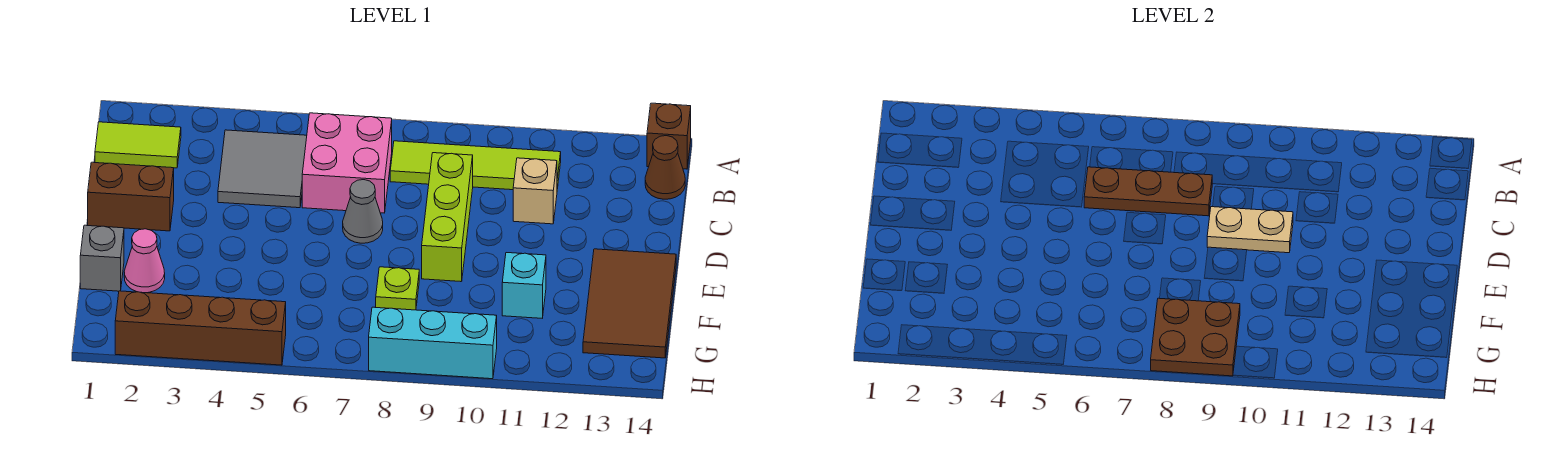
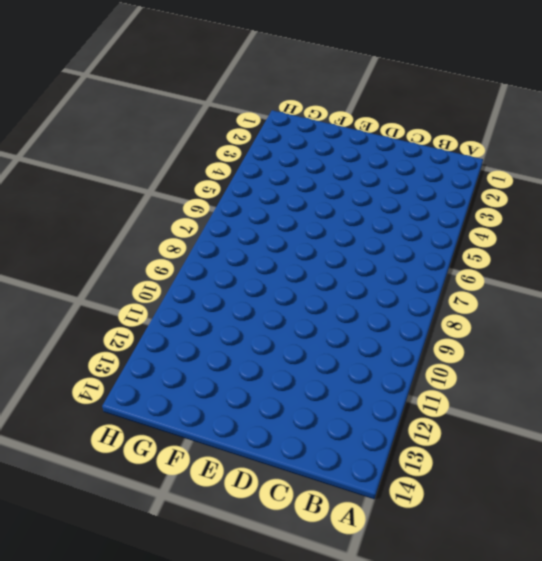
none -> brown 1x1 brick [647,103,691,169]
none -> lime 1x2 tile [95,122,181,168]
none -> grey 2x2 tile [218,130,307,208]

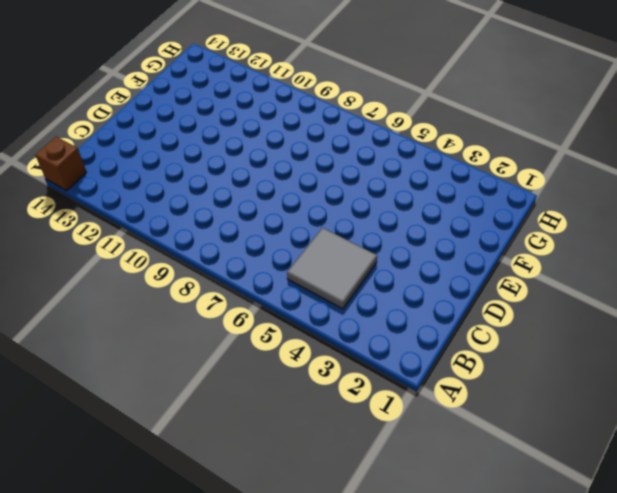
none -> lime 1x2 tile [95,122,181,168]
none -> pink 2x2 brick [302,113,392,213]
none -> lime 1x4 tile [390,141,561,190]

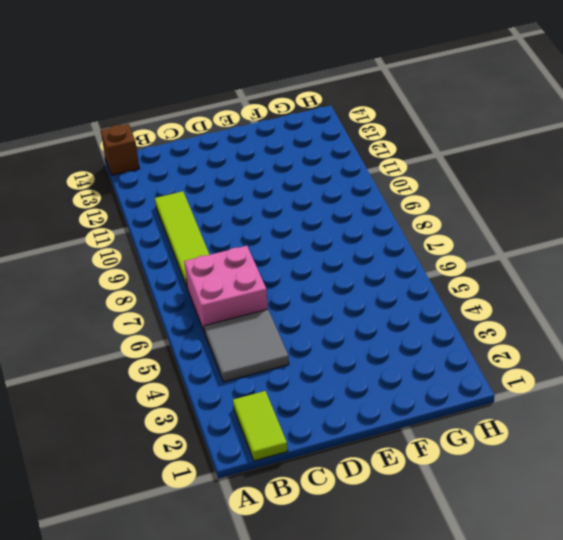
none -> brown 1x1 cone [645,136,685,199]
none -> lime 1x3 brick [422,153,473,282]
none -> tan 1x1 brick [513,158,557,224]

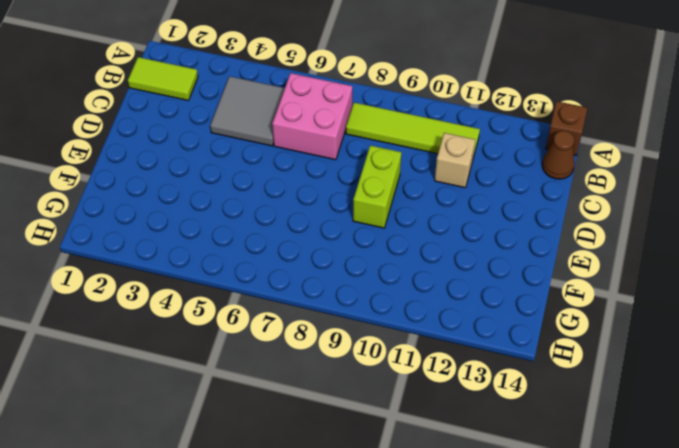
lime 1x2 brick [353,145,401,228] -> lime 1x3 brick [422,153,473,282]
none -> brown 1x2 brick [88,162,174,231]
none -> grey 1x1 cone [343,180,383,243]
none -> brown 2x3 tile [583,249,676,358]

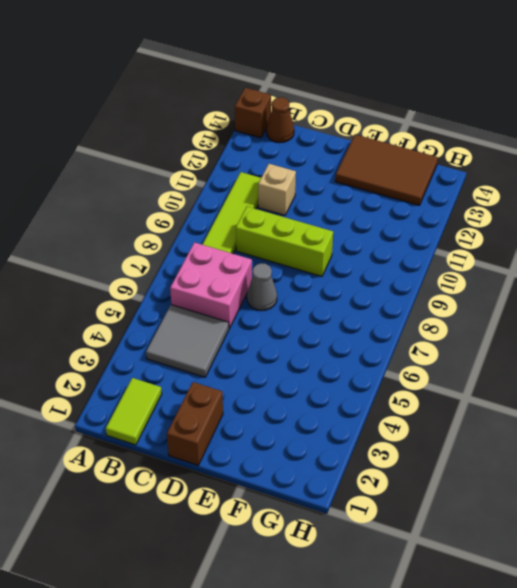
none -> grey 1x1 brick [80,225,124,291]
none -> pink 1x1 cone [124,229,165,293]
none -> lime 1x1 plate [376,267,419,310]

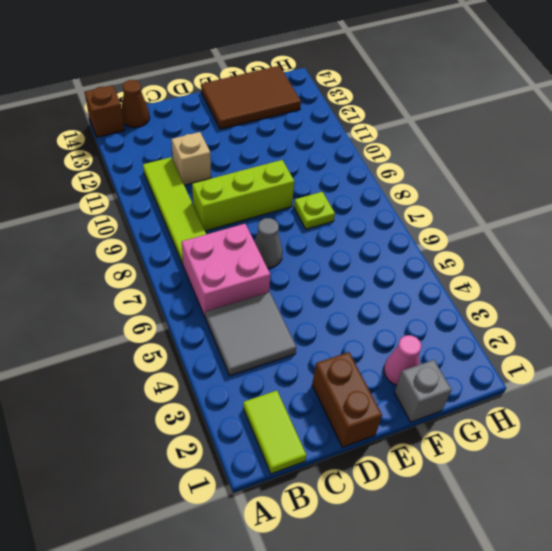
none -> cyan 1x1 brick [502,253,546,318]
none -> brown 1x4 brick [115,291,286,365]
none -> cyan 1x3 brick [369,307,497,379]

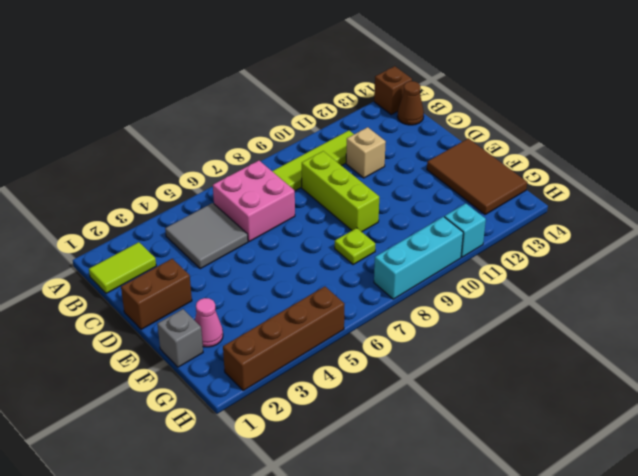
cyan 1x1 brick [445,204,486,257] -> cyan 1x1 brick moved to [502,253,546,318]
none -> grey 1x1 cone [343,180,383,243]
none -> brown 1x3 plate [1084,167,1212,216]
none -> tan 1x2 plate [1207,207,1293,253]

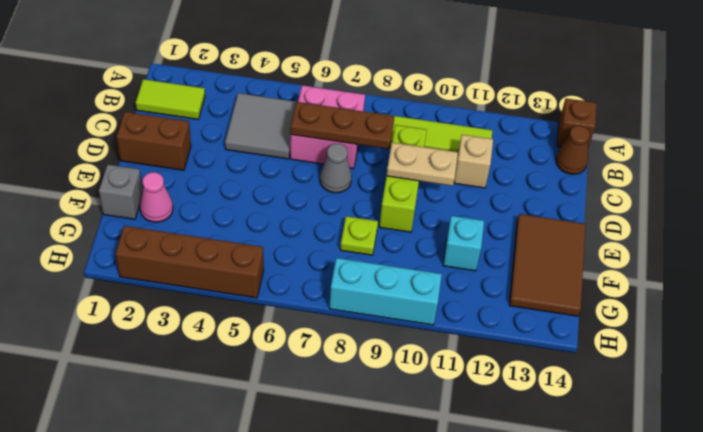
none -> brown 2x2 plate [1151,298,1240,376]

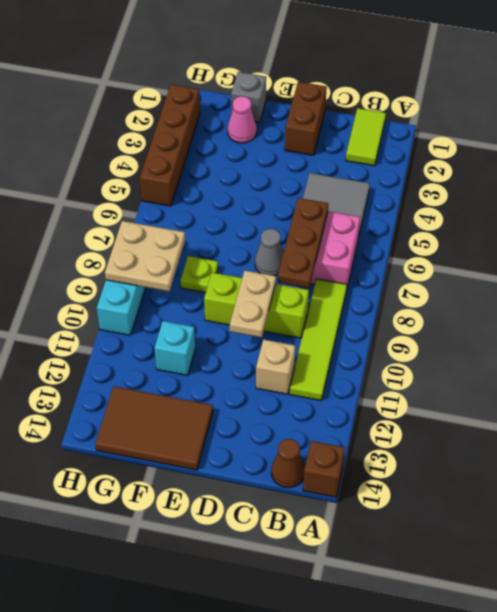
tan 2x2 plate [105,221,185,291] -> brown 2x2 plate [1151,298,1240,376]

